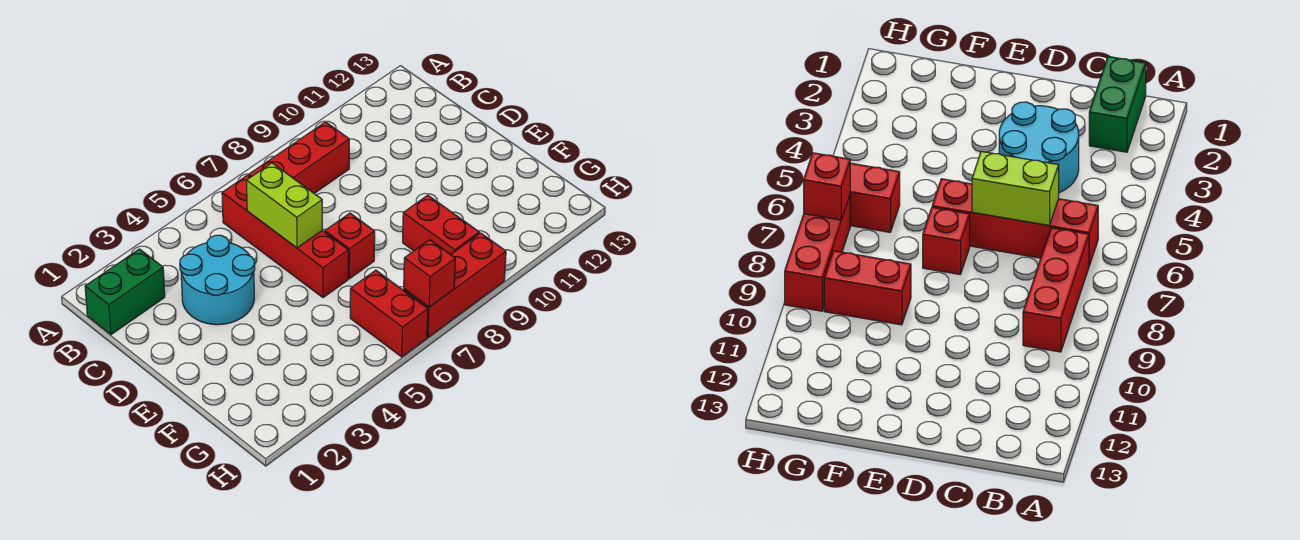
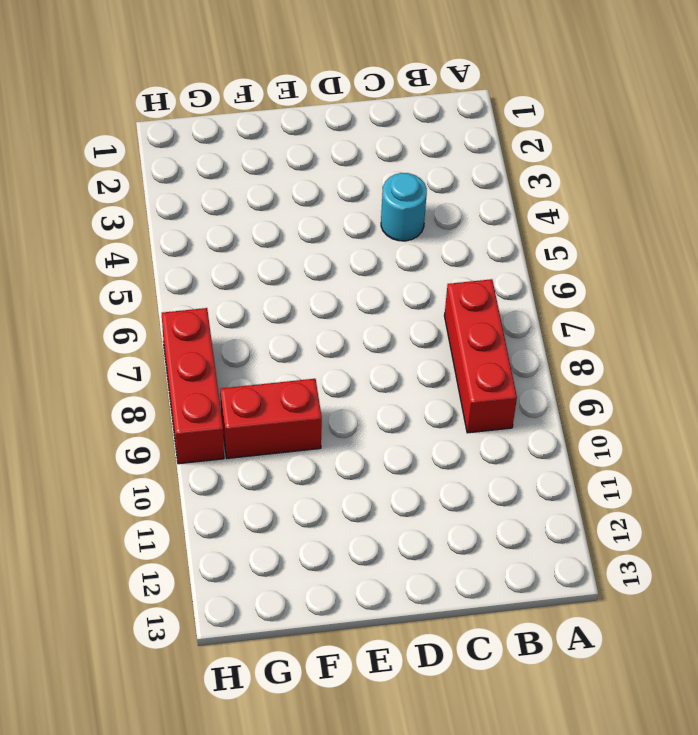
cyan 1x1 round brick [381,173,427,241] -> cyan 2x2 round brick [180,235,255,325]
none -> green 1x2 brick [85,249,165,335]
none -> red 1x4 brick [222,175,348,298]

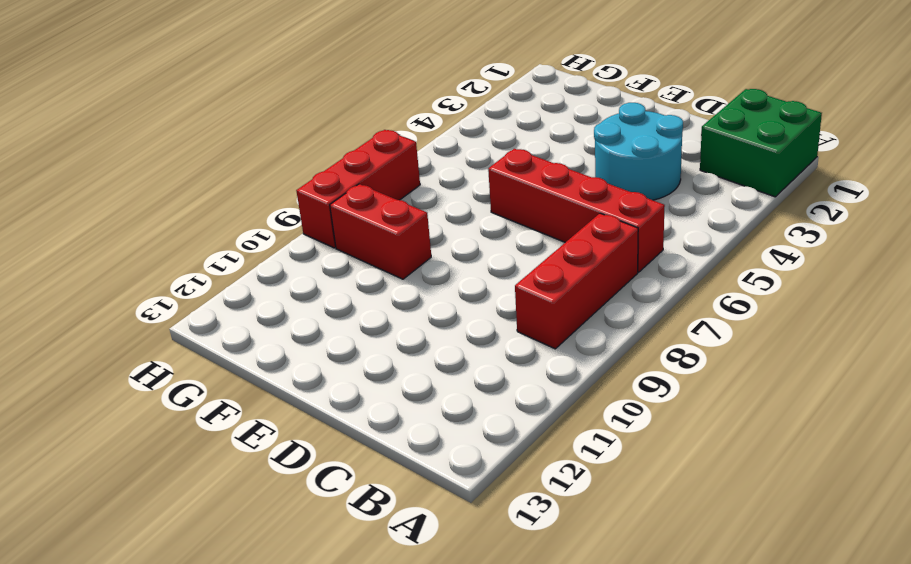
green 2x2 brick [700,89,822,197] -> green 1x2 brick [85,249,165,335]
none -> red 1x1 brick [325,213,375,279]
none -> red 1x2 brick [350,270,428,357]

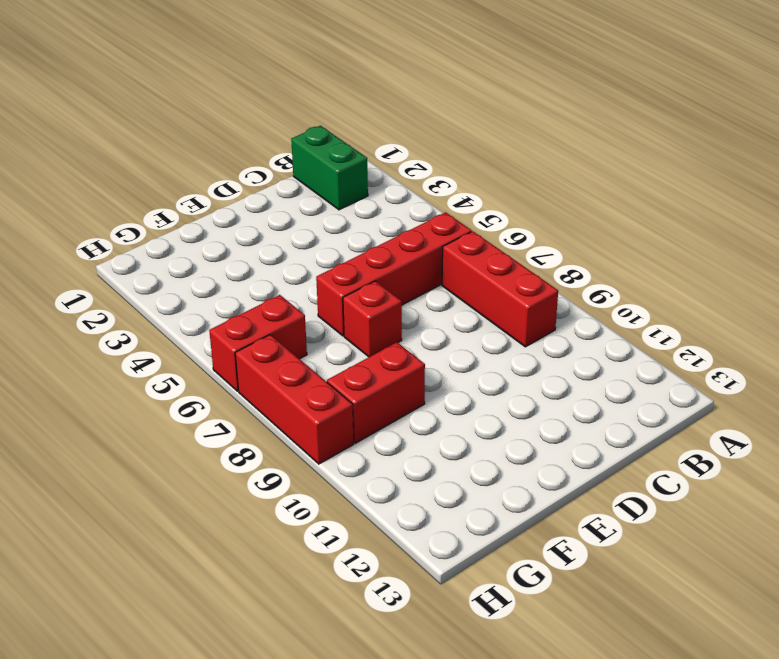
none -> cyan 2x2 round brick [180,235,255,325]
none -> lime 1x2 brick [247,163,322,248]

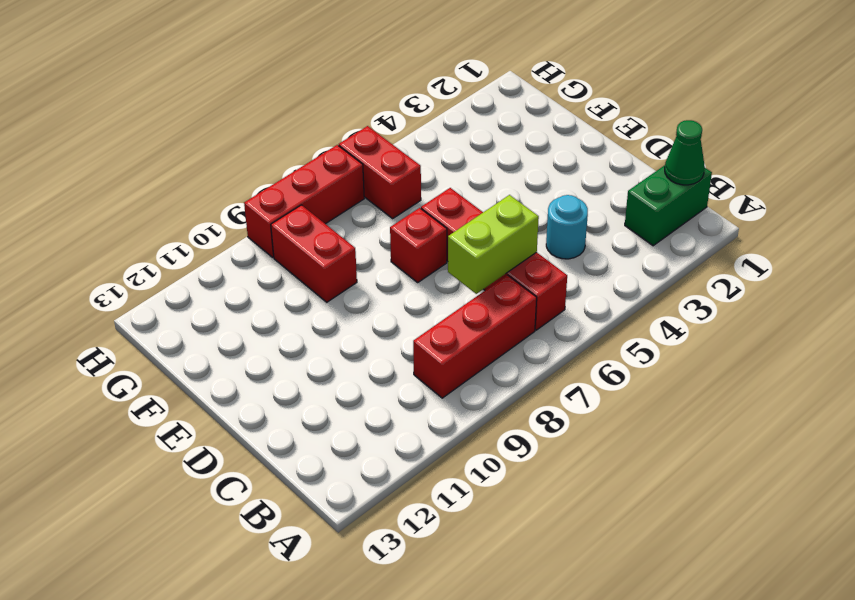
green 1x1 cone [665,120,705,185] -> none
cyan 1x1 round brick [546,195,588,259] -> cyan 2x2 round brick [180,235,255,325]
lime 1x2 brick [448,195,539,294] -> lime 1x2 brick turned to [247,163,322,248]
none -> red 1x1 brick [404,240,455,307]

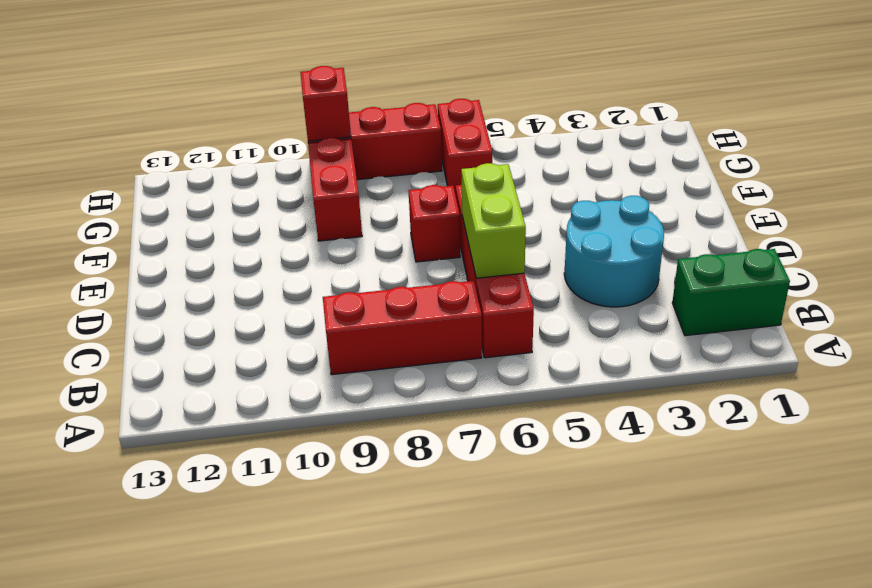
red 1x1 brick [300,66,351,141] -> red 1x1 brick moved to [404,240,455,307]

